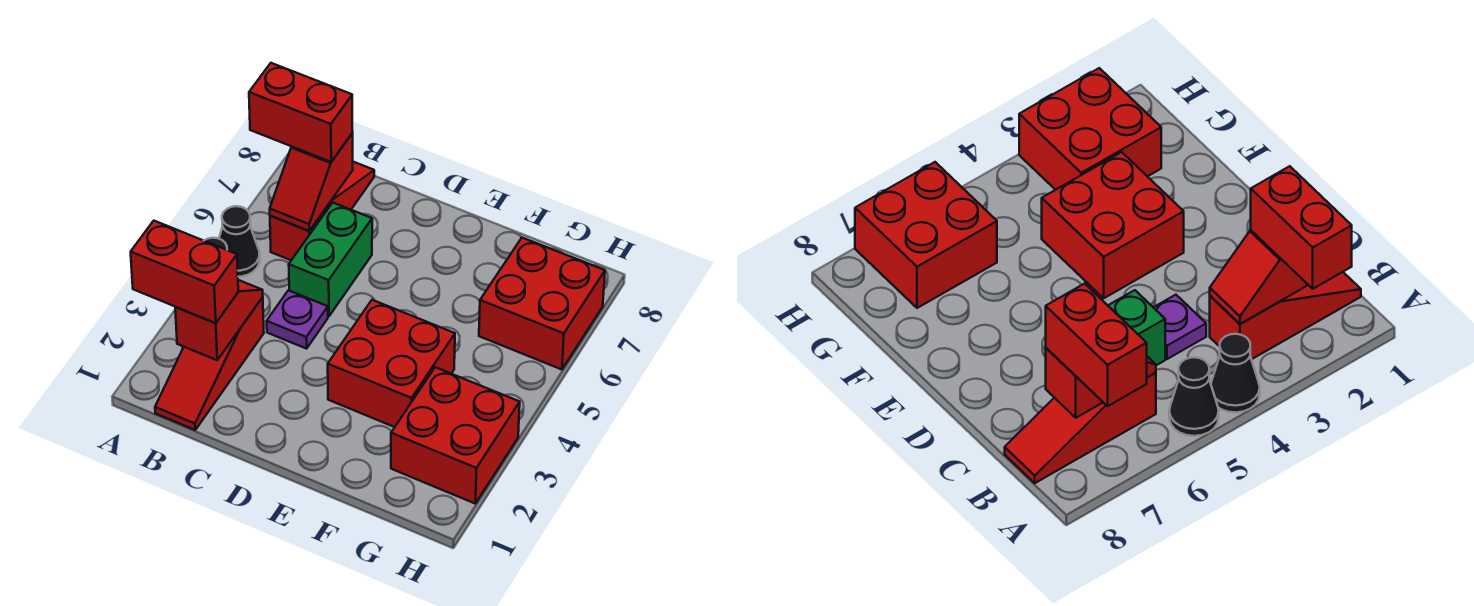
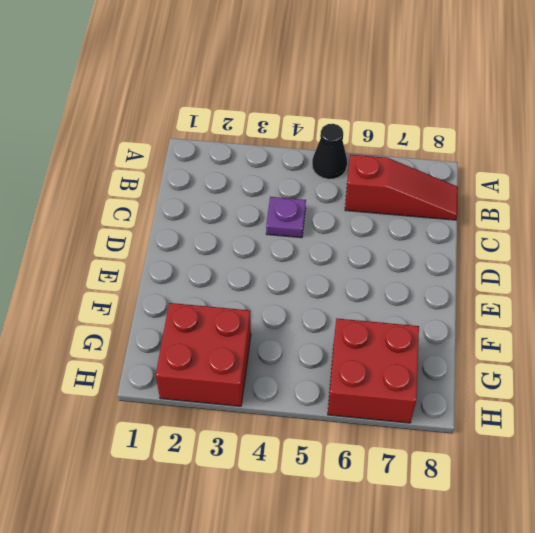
none -> black 1x1 cone [1211,334,1260,413]
none -> red 1x3 slope [155,297,264,430]
none -> green 1x2 brick [289,203,372,316]

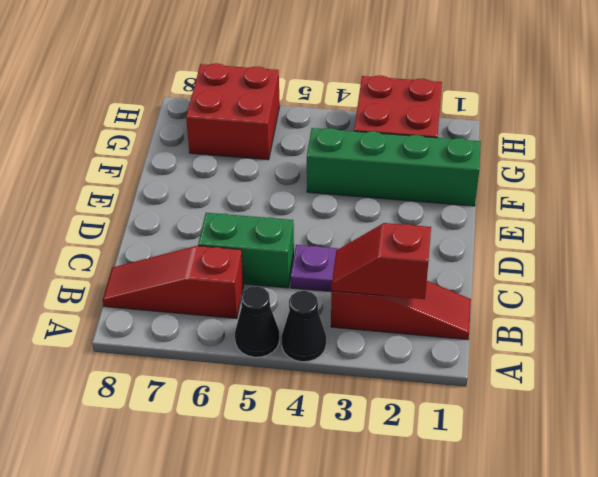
green 1x4 brick [307,128,481,206] -> red 2x2 brick [328,300,455,427]
none -> red 1x2 slope [270,133,353,231]
none -> red 1x2 brick [131,221,238,323]
none -> red 1x2 brick [249,63,353,162]

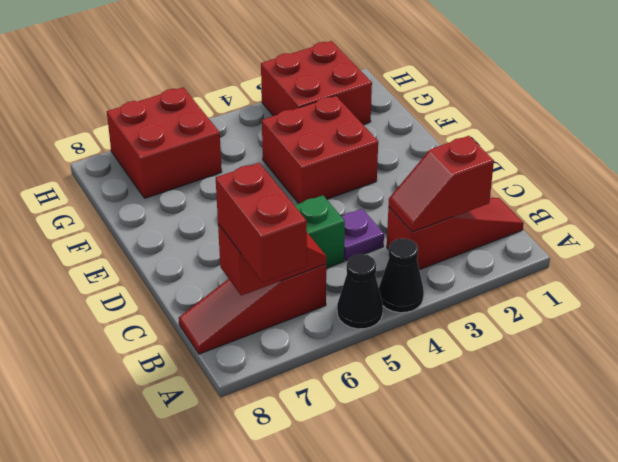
none -> red 1x2 brick [131,221,238,323]

